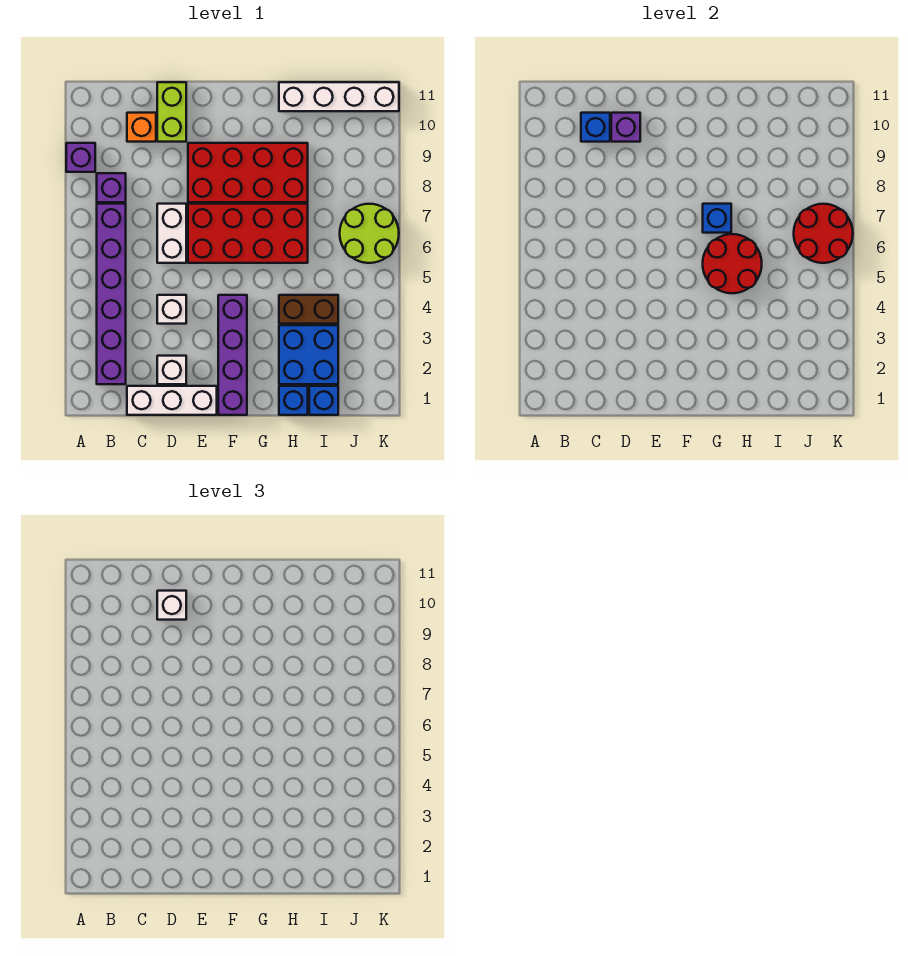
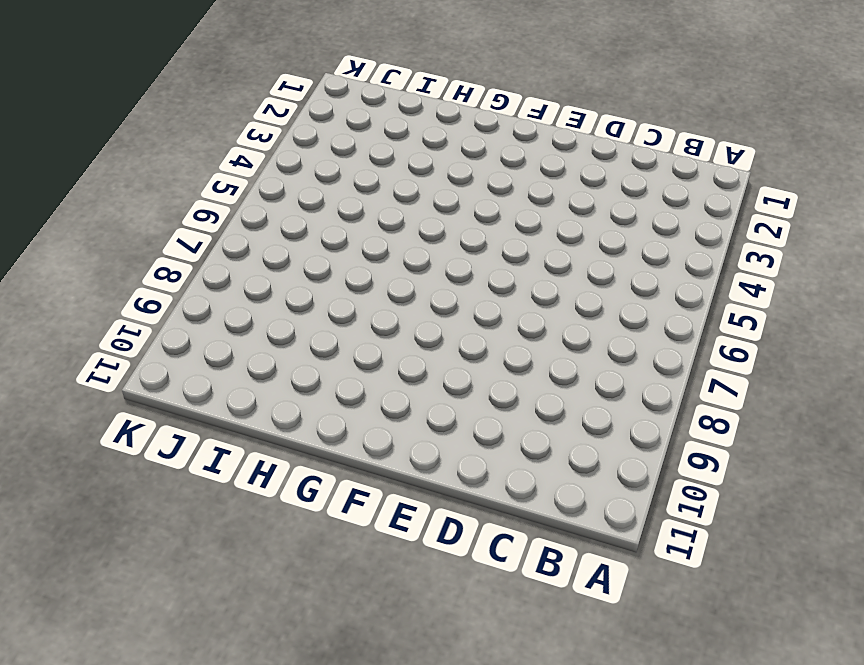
none -> purple 1x1 brick [66,143,95,172]
none -> purple 1x6 brick [97,204,126,384]
none -> purple 1x1 brick [97,173,126,202]

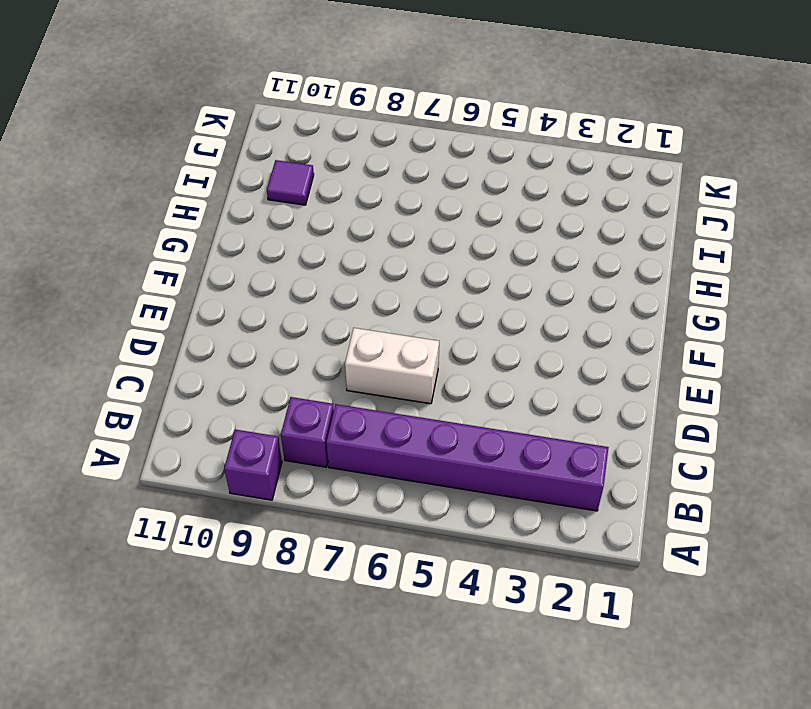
purple 1x1 tile [267,160,314,205] -> none
none -> white 1x3 brick [127,386,217,415]
none -> orange 1x1 brick [127,113,156,142]
none -> white 1x1 brick [157,356,186,384]

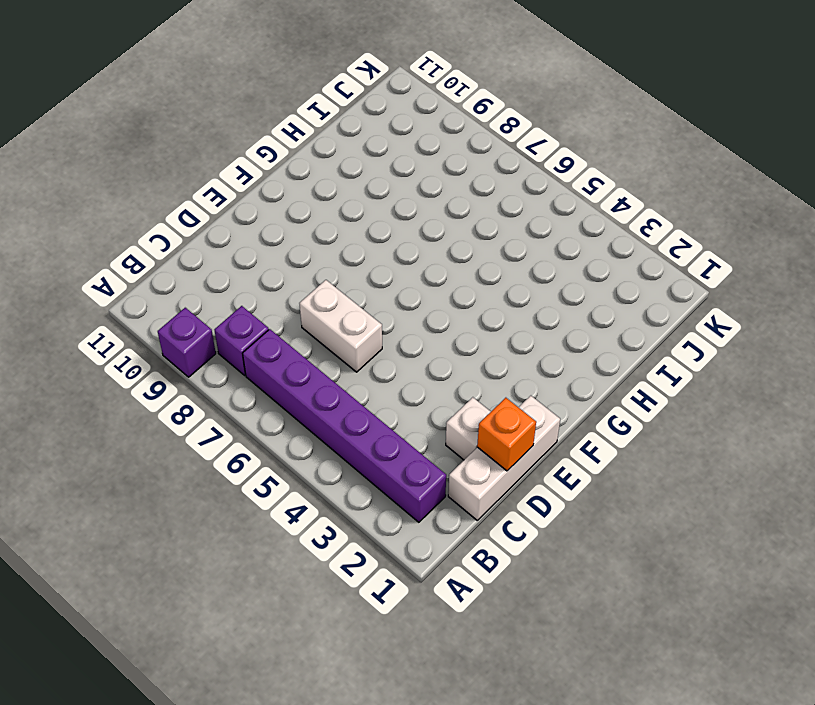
orange 1x1 brick [477,398,536,471] -> orange 1x1 brick moved to [127,113,156,142]
none -> white 1x1 brick [157,295,186,324]
none -> lime 1x2 brick [157,82,186,142]
none -> red 2x4 brick [188,204,308,263]

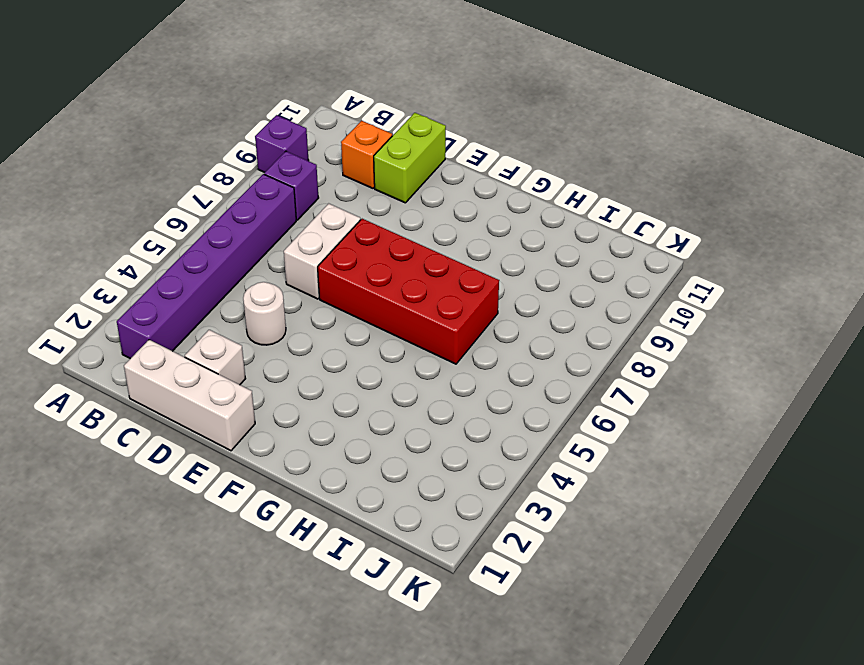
white 1x1 round brick [243,282,286,345] -> white 1x1 brick [157,295,186,324]
none -> red 2x4 brick [188,143,308,202]
none -> purple 1x4 brick [218,295,247,415]
none -> blue 1x1 brick [279,386,308,415]

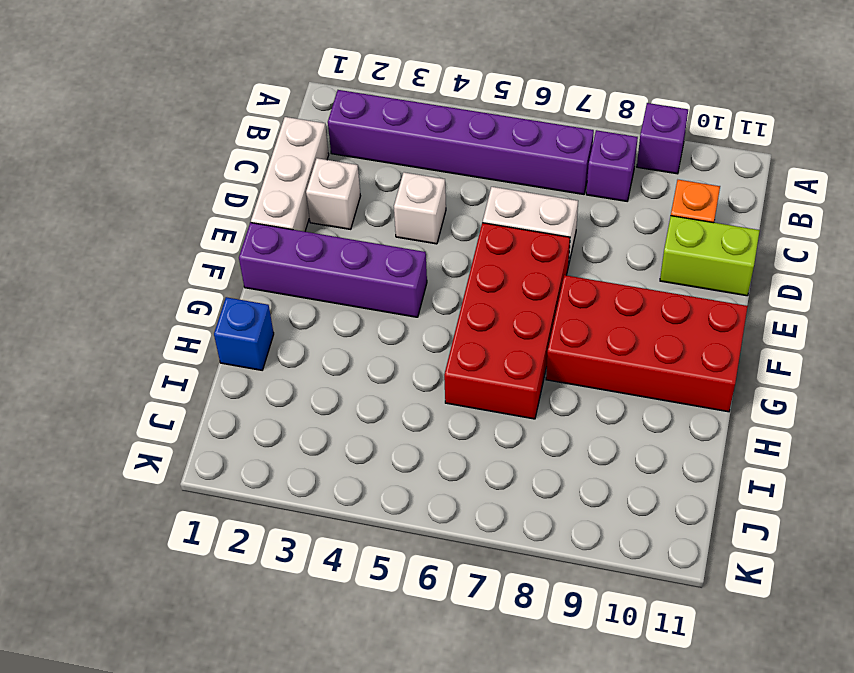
red 2x4 brick [546,275,748,412] -> red 2x4 brick turned to [188,143,308,202]
none -> blue 2x2 brick [279,325,338,384]
none -> brown 1x2 brick [279,295,338,324]
none -> white 1x4 brick [279,82,399,111]

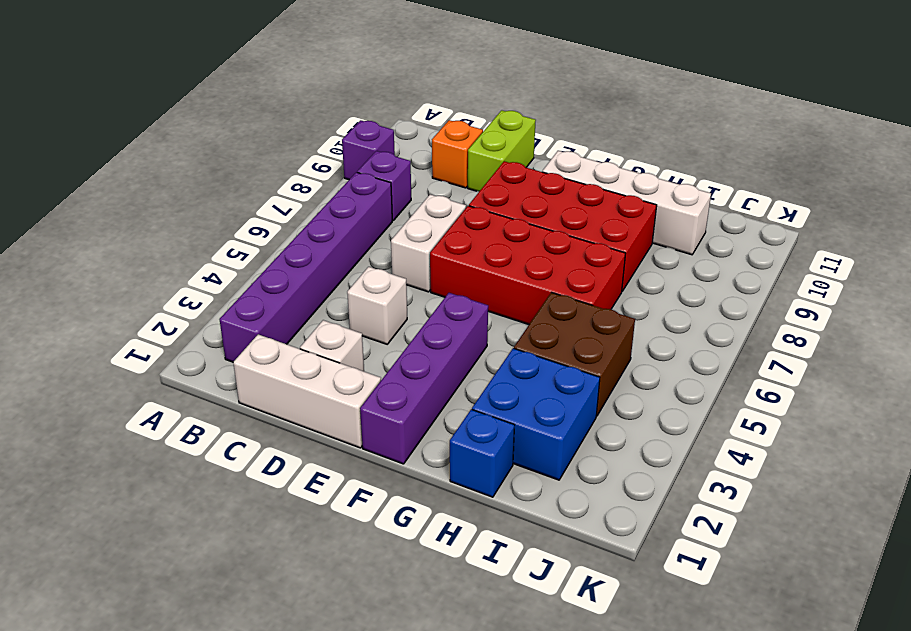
white 1x4 brick [542,151,711,255] -> white 1x4 brick moved to [279,82,399,111]
brown 2x2 brick [514,293,635,416] -> brown 1x2 brick [279,295,338,324]
none -> blue 1x1 brick [309,386,338,415]
none -> lime 2x2 round brick [340,204,399,263]
none -> blue 1x1 brick [581,113,610,142]

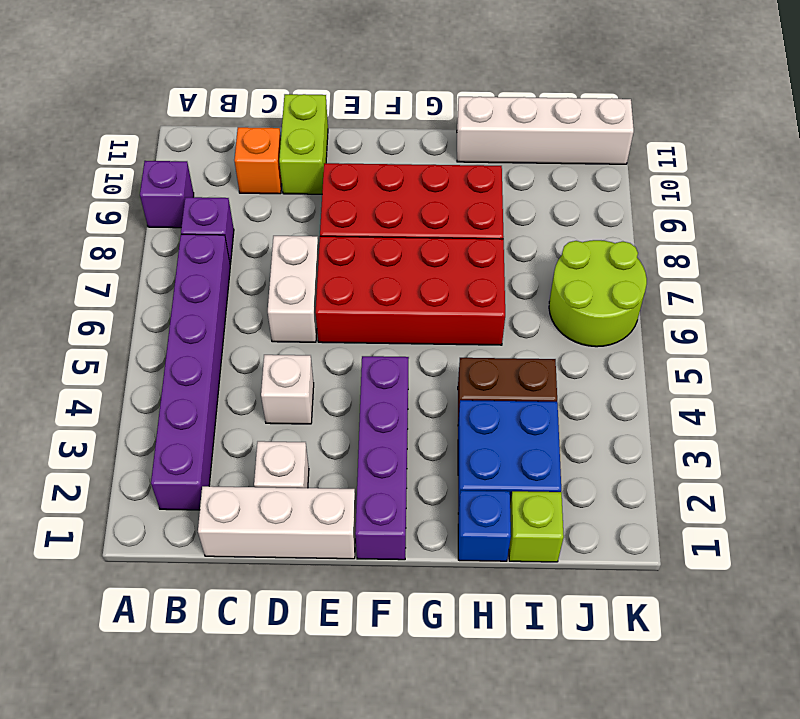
lime 1x1 brick [509,491,564,562] -> blue 1x1 brick [309,386,338,415]
none -> blue 1x1 brick [581,113,610,142]
none -> purple 1x1 brick [611,113,640,142]
none -> red 2x2 round brick [703,234,762,293]

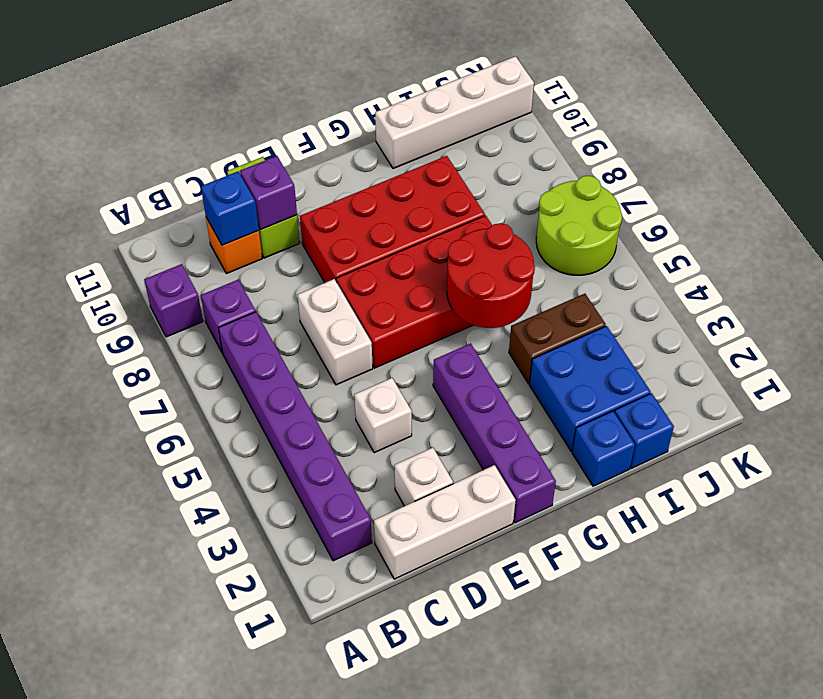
none -> blue 1x1 brick [703,204,731,233]
none -> red 2x2 round brick [794,204,853,263]
none -> white 1x1 brick [157,591,186,620]

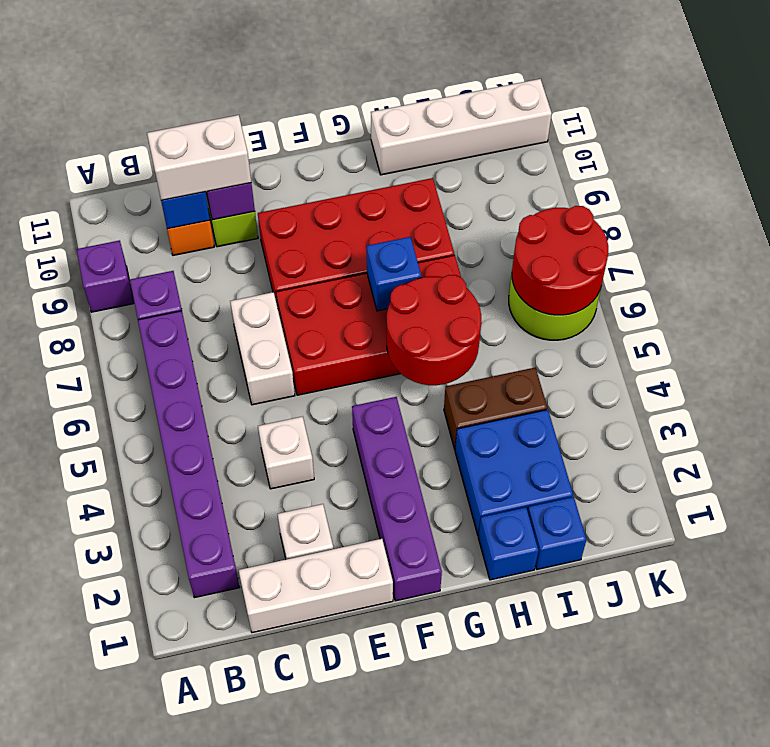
white 1x2 brick [147,115,251,200] -> white 1x1 brick [157,591,186,620]

